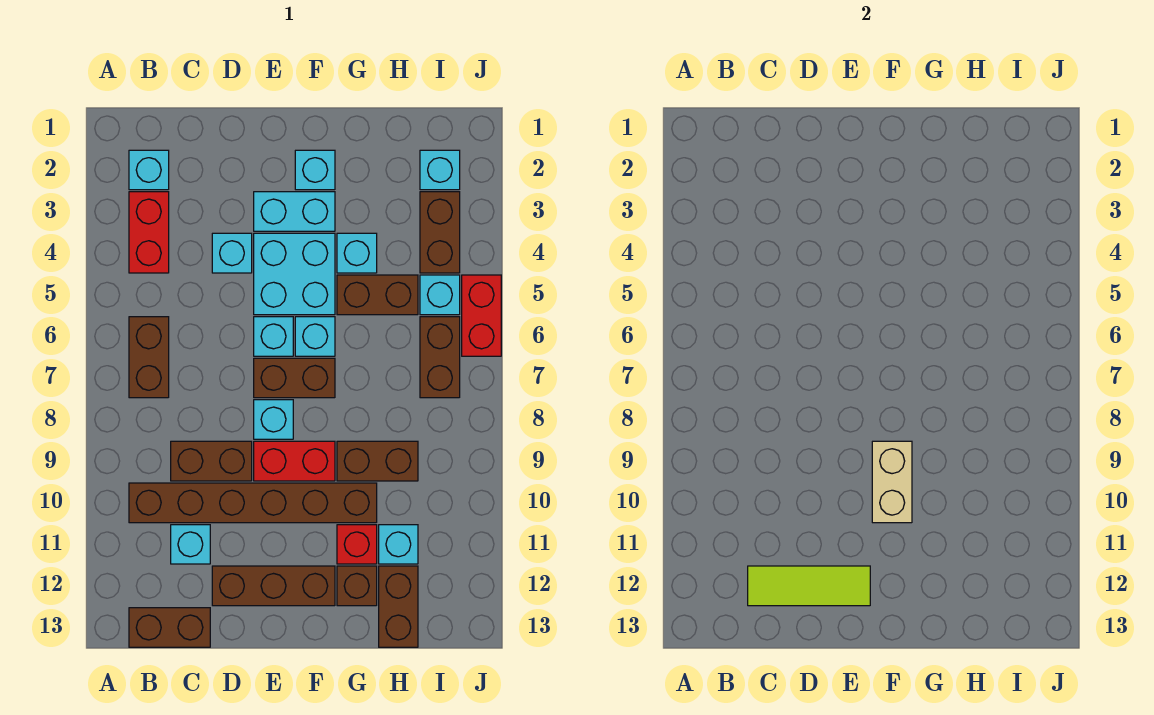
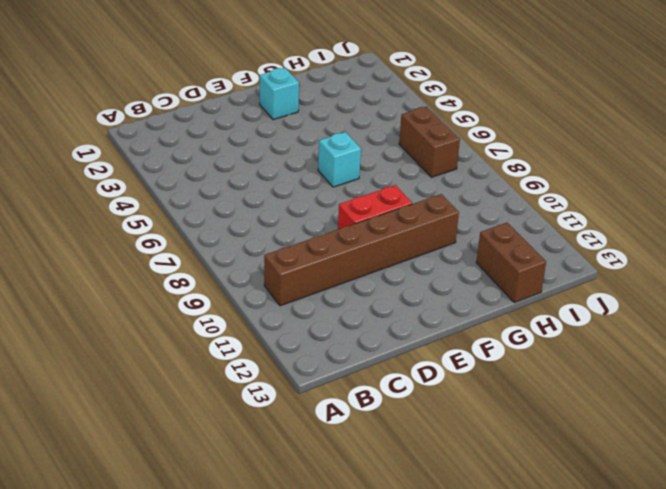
none -> cyan 1x1 brick [129,150,169,190]
none -> red 1x2 brick [129,192,169,273]
none -> brown 1x2 brick [129,317,169,398]
none -> brown 1x2 brick [129,608,210,647]

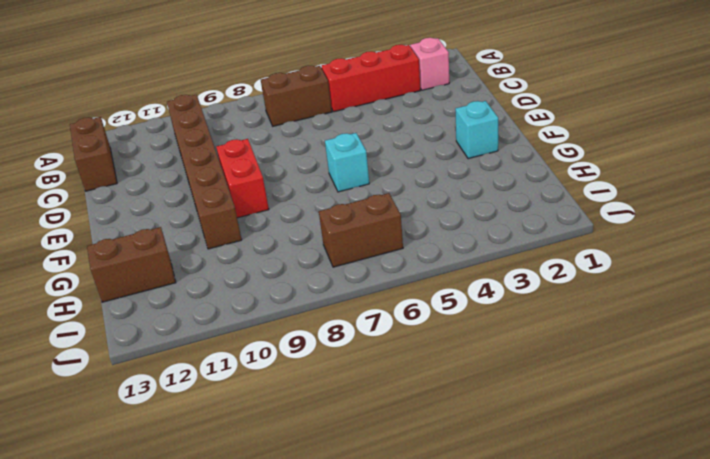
pink 1x1 brick [410,38,449,90] -> cyan 1x1 brick [129,150,169,190]
red 1x3 brick [322,45,420,112] -> red 1x2 brick [129,192,169,273]
none -> brown 1x2 brick [171,441,252,481]
none -> cyan 1x1 brick [171,525,210,564]
none -> cyan 1x1 brick [212,233,252,273]
none -> brown 1x3 brick [212,566,335,606]

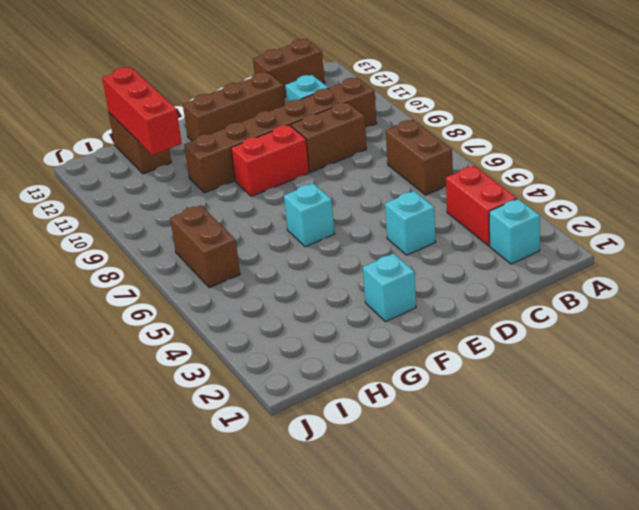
red 1x3 brick [102,67,182,155] -> none
none -> cyan 1x2 brick [254,192,335,231]
none -> cyan 2x2 brick [254,233,335,315]
none -> cyan 1x1 brick [254,317,293,356]
none -> brown 1x2 brick [254,358,335,398]

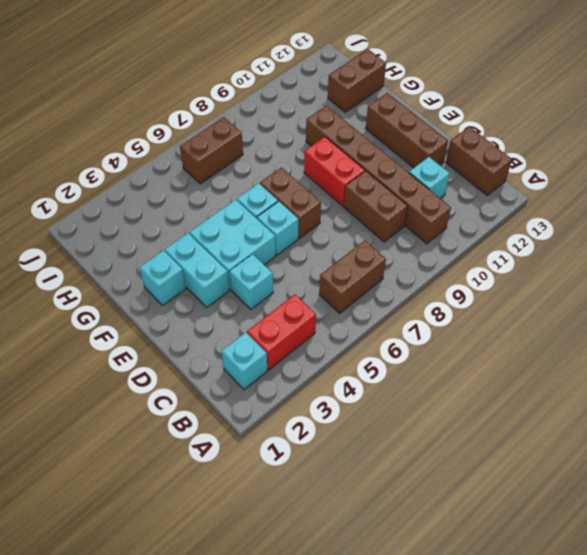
none -> cyan 1x1 brick [254,400,293,439]
none -> cyan 1x1 brick [337,233,377,273]
none -> brown 1x2 brick [337,275,418,315]
none -> brown 1x2 brick [337,441,418,481]

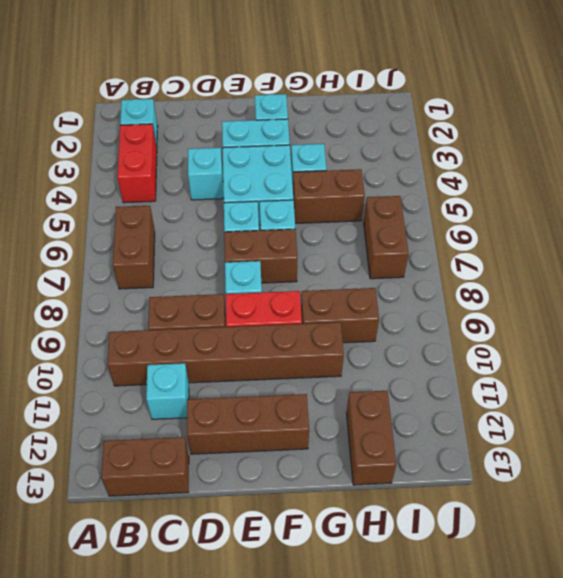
none -> red 1x1 brick [337,525,377,564]
none -> brown 1x1 brick [337,566,377,606]
none -> cyan 1x1 brick [379,525,418,564]
none -> cyan 1x1 brick [420,150,460,190]

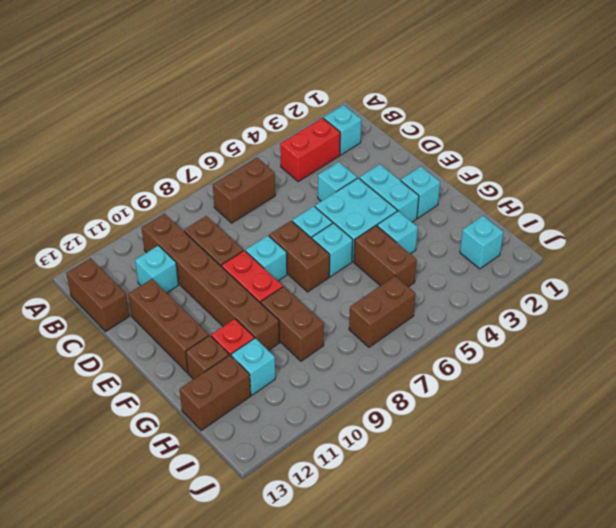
none -> brown 1x2 brick [420,192,460,273]
none -> cyan 1x1 brick [420,275,460,315]
none -> red 1x2 brick [462,275,501,356]
none -> lime 1x3 tile [748,566,870,606]

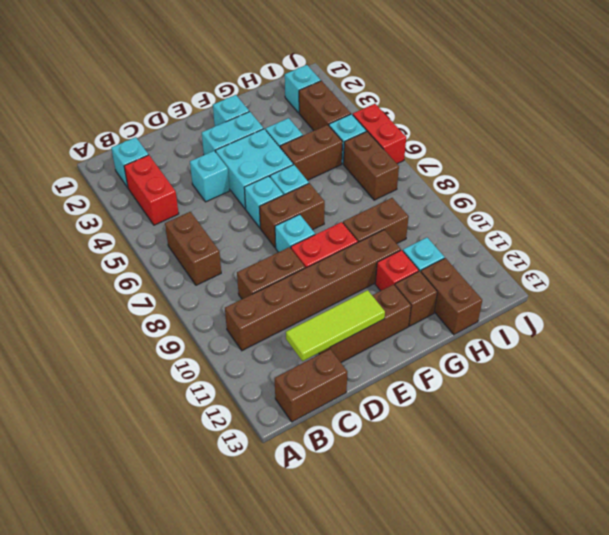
none -> cyan 1x1 brick [171,525,210,564]
none -> tan 1x2 brick [872,441,912,523]

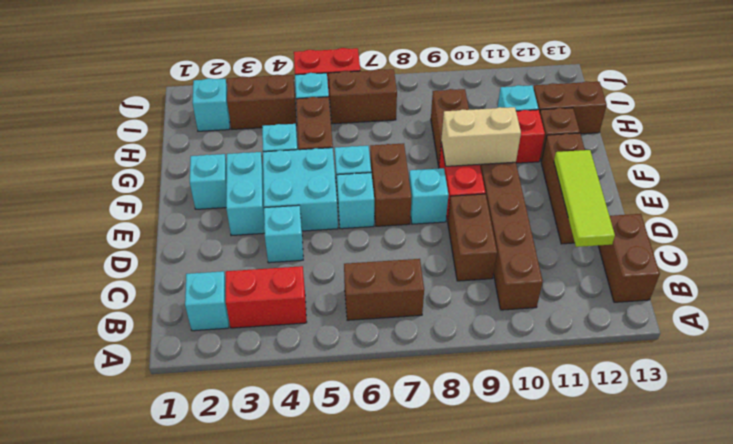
none -> cyan 1x1 brick [171,525,210,564]

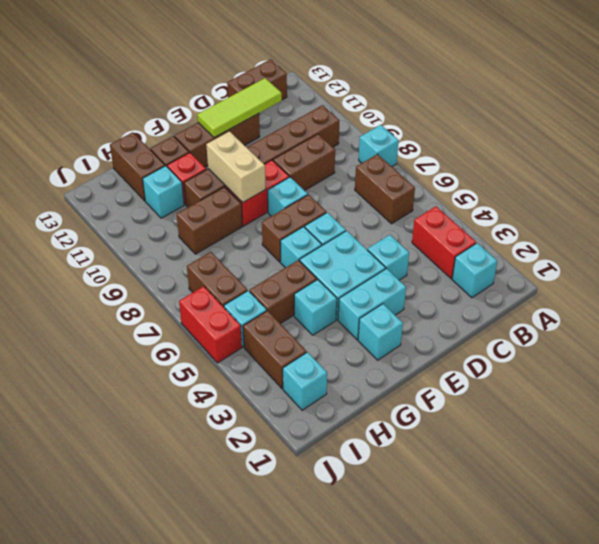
cyan 1x1 brick [359,125,399,167] -> cyan 1x1 brick moved to [171,525,210,564]

